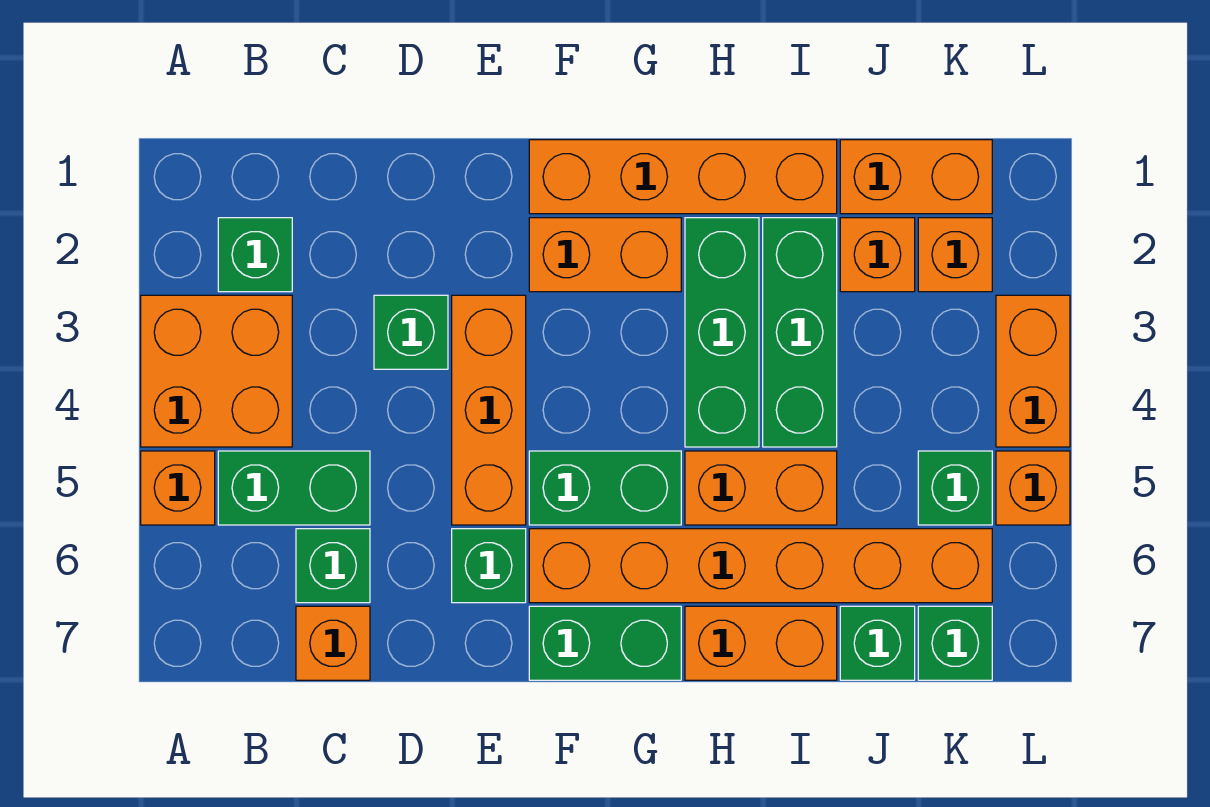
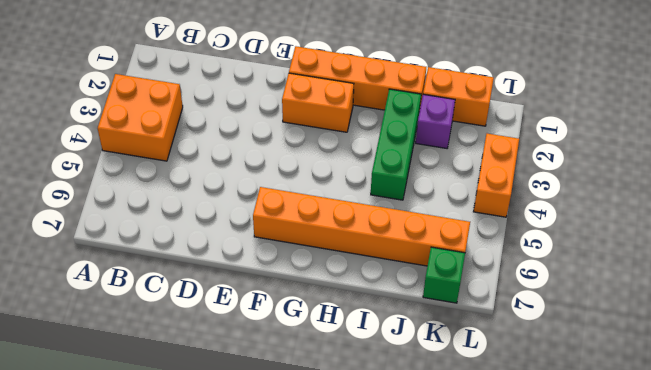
purple 1x1 brick [416,94,455,148] -> orange 1x1 brick [840,218,915,292]
none -> orange 1x1 brick [141,451,215,525]
none -> green 1x1 brick [218,218,292,292]
none -> green 1x2 brick [218,451,370,525]

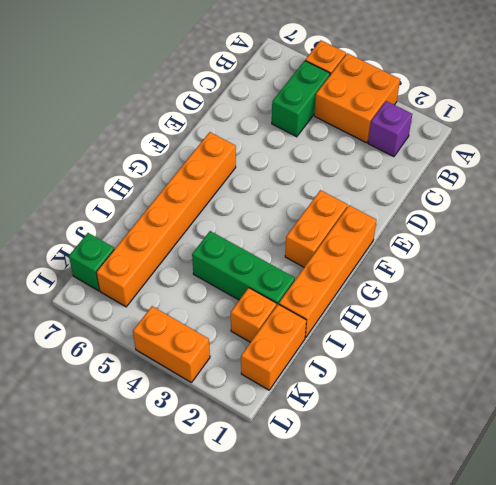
purple 1x1 brick [368,101,412,157] -> green 1x1 brick [218,218,292,292]
none -> green 1x1 brick [296,529,370,603]
none -> orange 1x1 brick [296,606,370,680]
none -> green 1x1 brick [374,295,448,369]

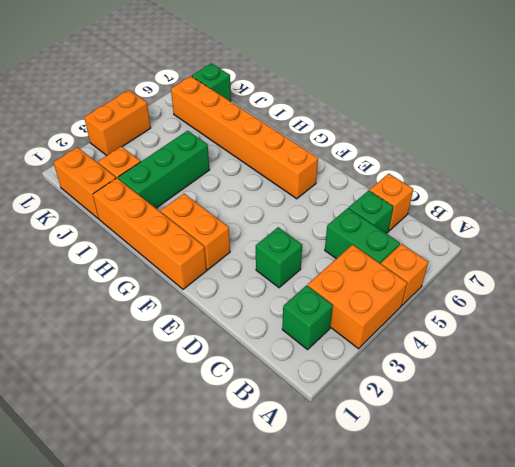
none -> orange 1x3 brick [452,295,526,525]
none -> green 1x1 brick [452,529,526,603]
none -> green 1x2 brick [529,451,681,525]

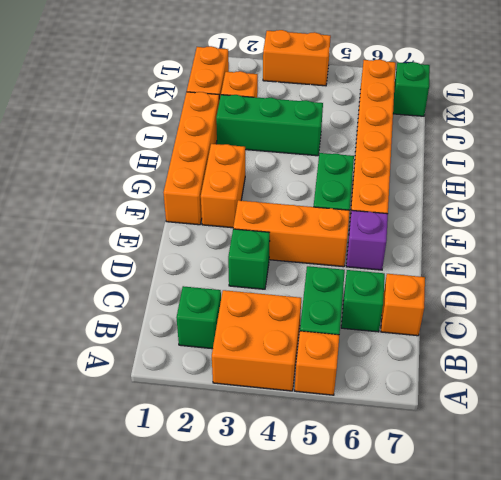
purple 1x1 brick [346,210,388,270] -> green 1x1 brick [452,529,526,603]
none -> green 1x2 brick [529,606,681,680]
none -> green 1x3 brick [685,218,759,447]
none -> orange 1x2 brick [685,451,837,525]

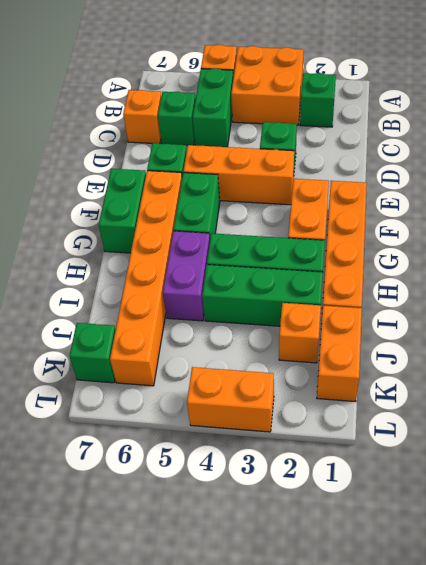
purple 1x2 brick [163,231,210,321] -> orange 1x2 brick [685,451,837,525]
none -> orange 1x2 brick [685,606,837,680]
none -> green 1x1 brick [840,606,915,680]
none -> orange 1x1 brick [918,218,992,292]

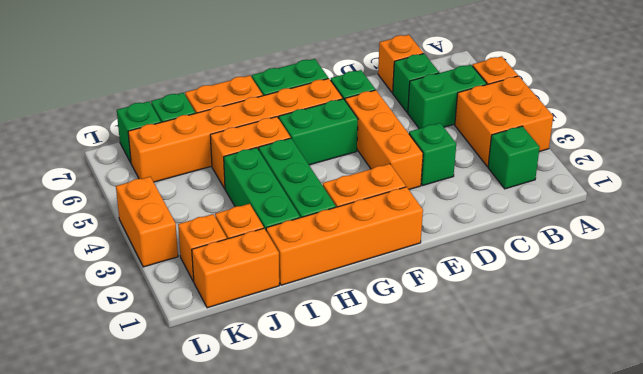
none -> green 1x1 brick [918,451,992,525]
none -> orange 1x1 brick [996,451,1070,525]

